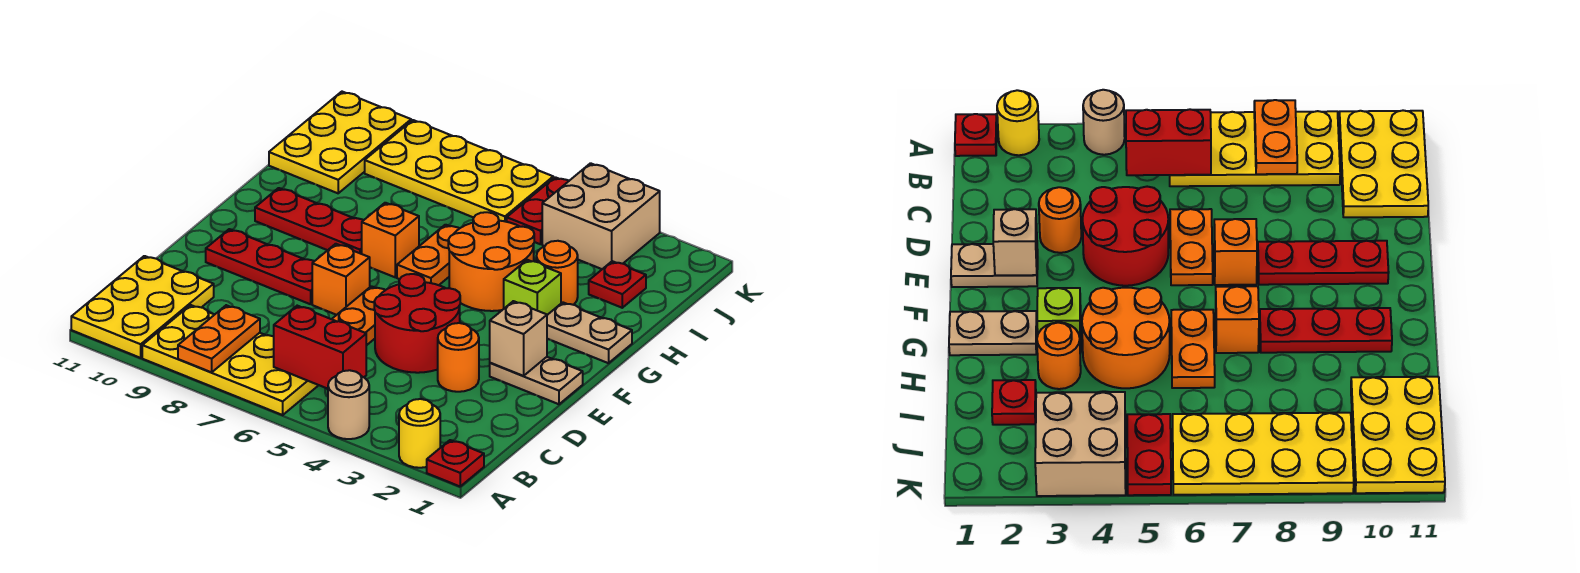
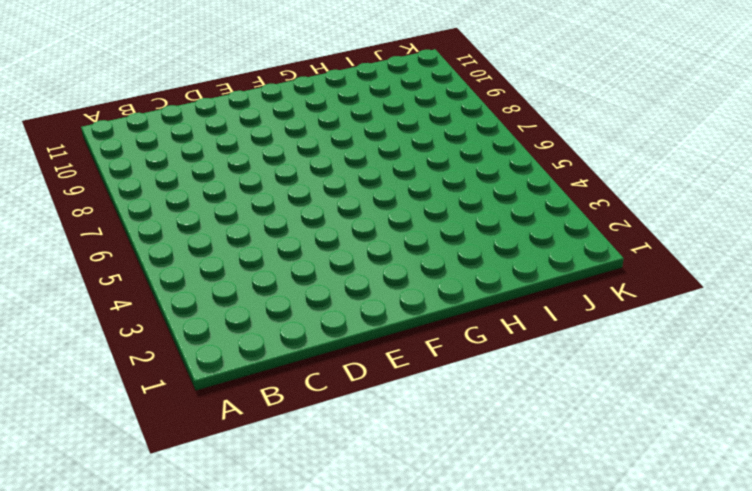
none -> red 1x1 plate [427,440,484,486]
none -> yellow 1x1 round brick [399,399,440,468]
none -> tan 1x1 round brick [328,370,369,439]

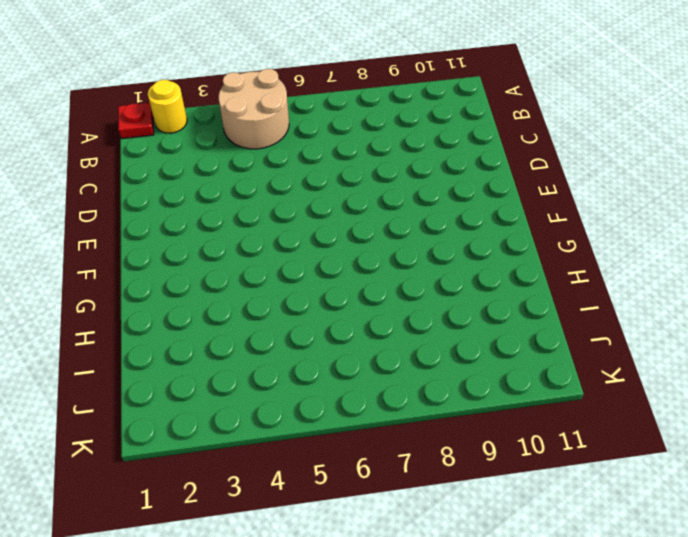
tan 2x2 round brick [219,69,289,149] -> tan 1x1 round brick [328,370,369,439]
none -> yellow 2x4 plate [142,305,319,415]
none -> yellow 2x3 plate [71,256,214,358]
none -> orange 1x1 round brick [438,323,479,392]

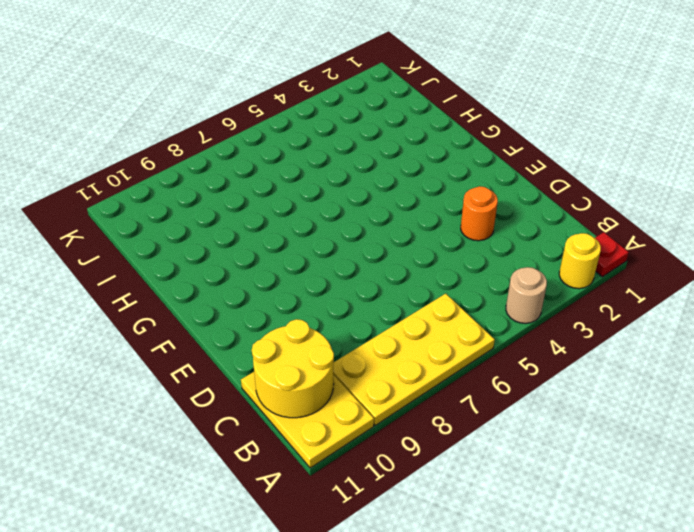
yellow 2x2 round brick [252,319,334,418] -> none
none -> red 2x2 round brick [374,274,460,373]
none -> orange 1x2 plate [332,286,385,346]
none -> tan 1x2 plate [490,357,583,404]

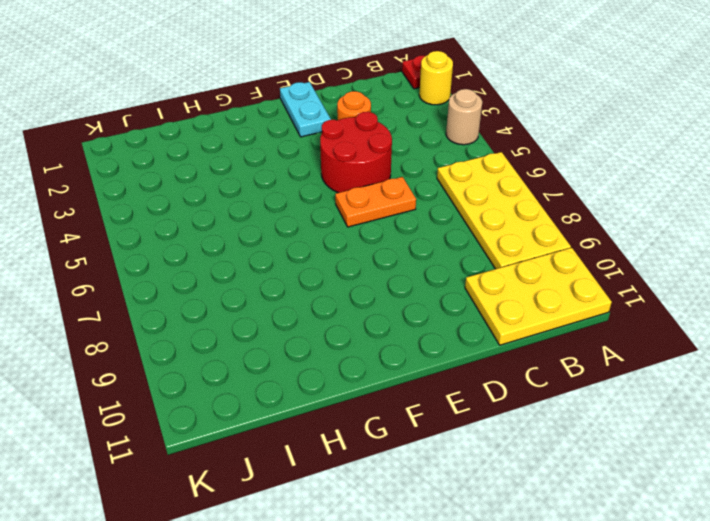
cyan 1x2 plate [280,82,331,137] -> tan 1x2 plate [490,357,583,404]
none -> orange 1x1 brick [312,244,370,315]
none -> red 1x3 plate [206,229,314,304]
none -> tan 1x2 plate [547,302,632,363]

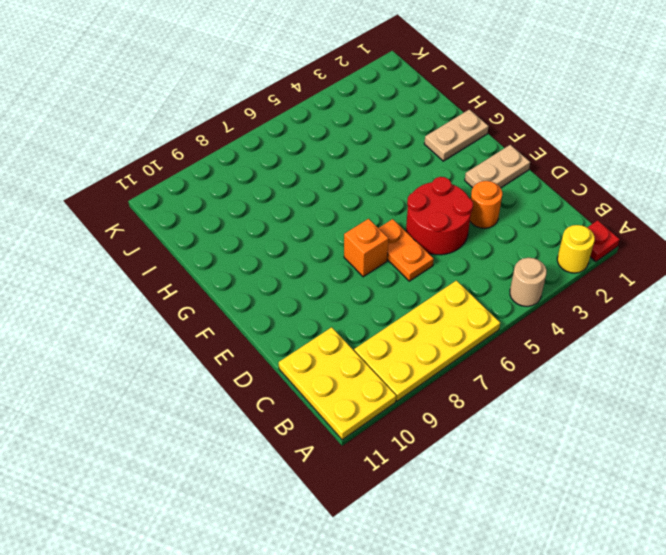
none -> red 1x3 plate [206,229,314,304]
none -> lime 1x1 brick [504,260,561,315]
none -> orange 2x2 round brick [448,212,534,311]

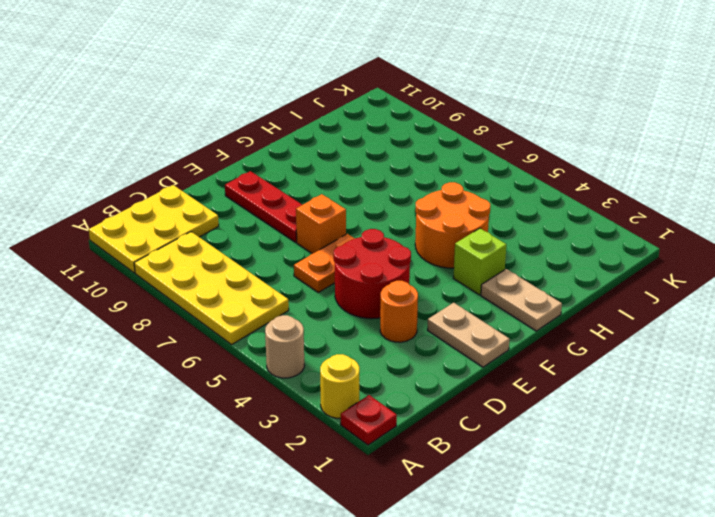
none -> orange 1x2 plate [397,225,459,285]
none -> orange 1x1 brick [362,203,419,277]
none -> red 1x3 plate [255,188,363,254]

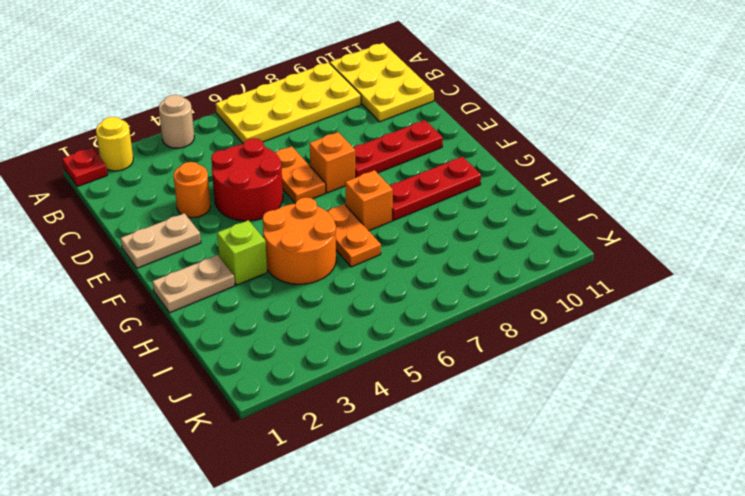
none -> orange 1x1 round brick [536,241,578,305]
none -> red 1x1 plate [589,261,646,308]
none -> yellow 2x3 plate [269,92,411,193]

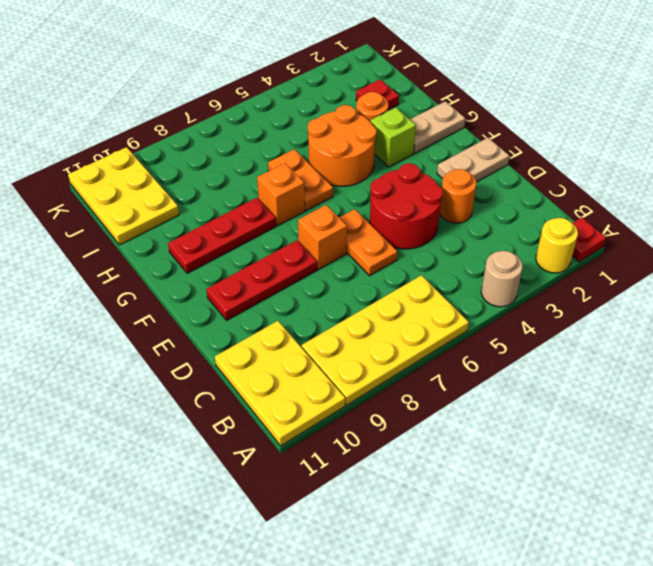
none -> tan 2x2 brick [542,163,660,269]
none -> red 1x2 plate [507,177,568,244]
none -> yellow 2x4 plate [365,120,553,222]

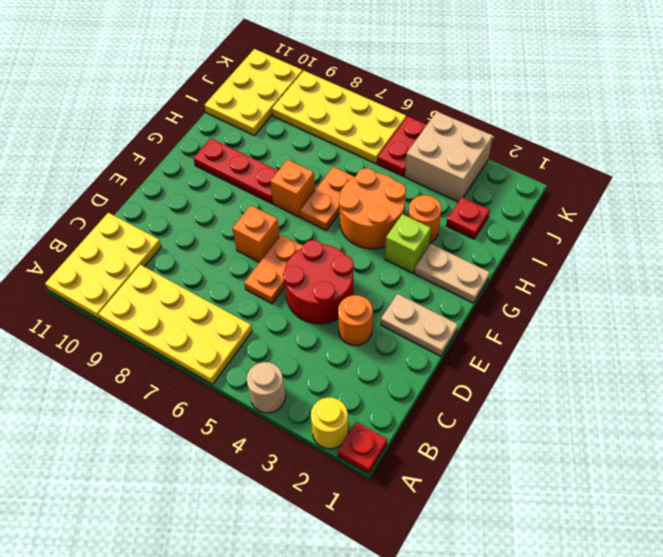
none -> red 1x3 plate [206,229,314,304]
none -> orange 1x2 plate [178,305,260,372]
none -> red 1x2 brick [274,306,366,389]

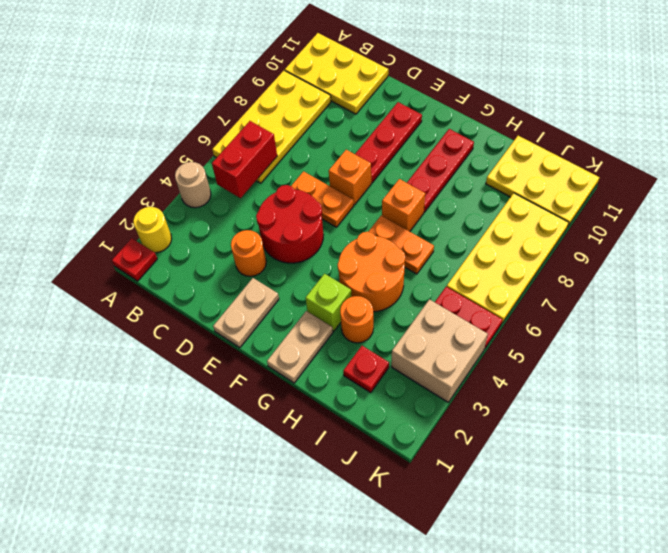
none -> orange 1x2 plate [178,305,260,372]
none -> tan 1x1 brick [490,301,547,376]

